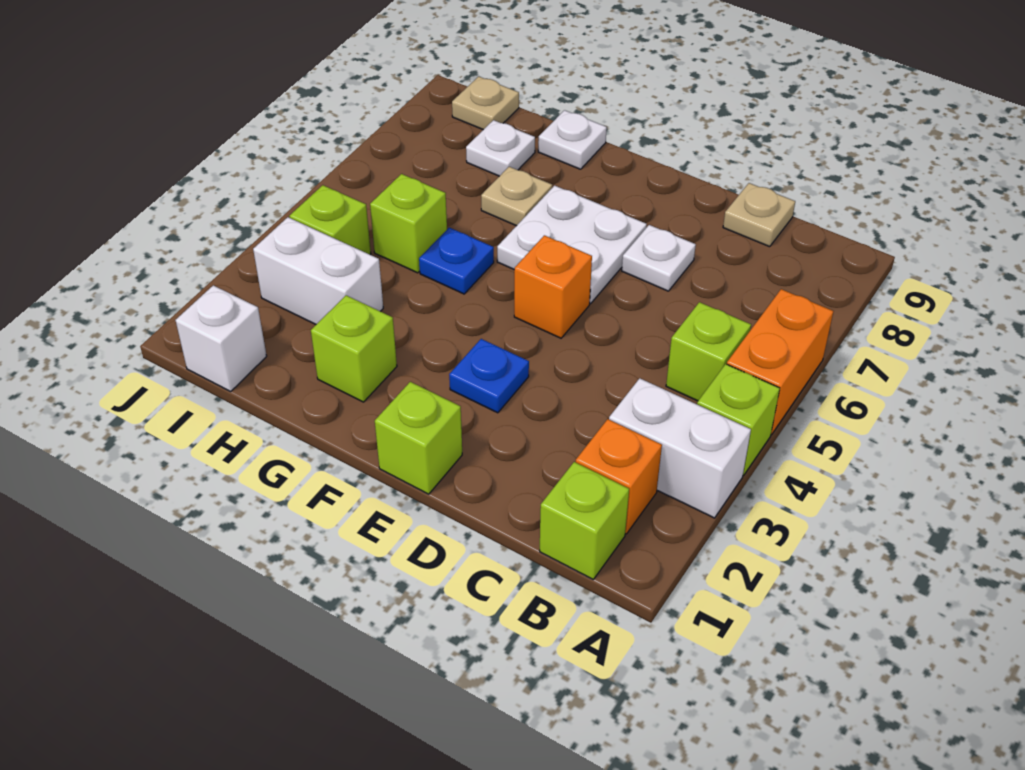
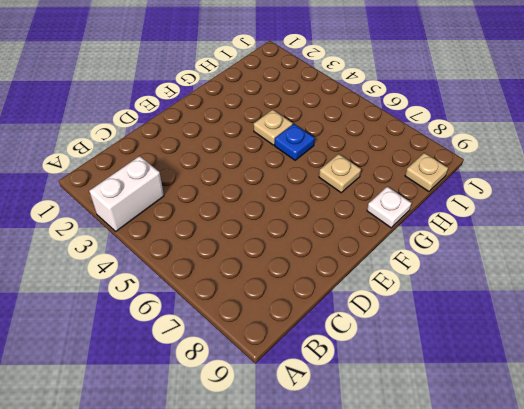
tan 1x1 plate [253,110,293,145] -> tan 1x1 plate moved to [723,183,795,247]
none -> lime 1x1 brick [697,364,780,475]
none -> orange 1x2 brick [727,289,833,434]
none -> lime 1x1 brick [540,462,629,579]

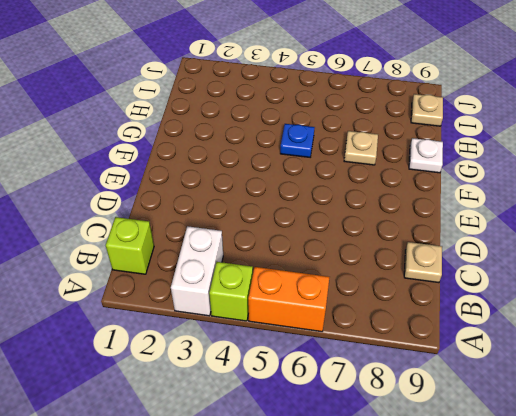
none -> orange 1x1 brick [576,419,662,534]
none -> lime 1x1 brick [666,302,751,401]
none -> white 1x1 plate [622,225,696,291]

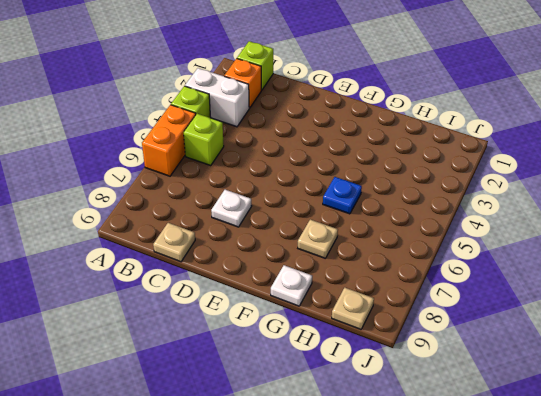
none -> lime 1x1 brick [375,382,462,494]
none -> blue 1x1 plate [449,339,529,413]
none -> orange 1x1 brick [514,235,592,338]

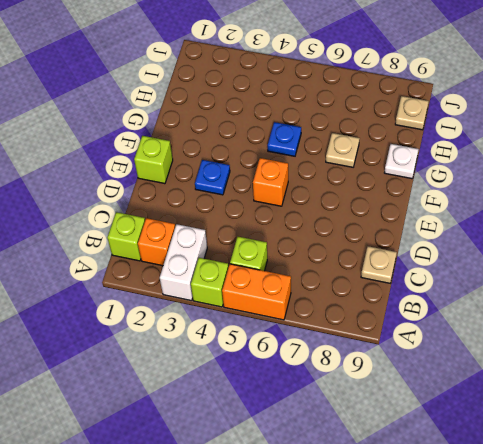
none -> white 1x1 plate [622,225,696,291]
none -> white 2x2 plate [497,186,647,303]
none -> lime 1x1 brick [311,295,397,402]

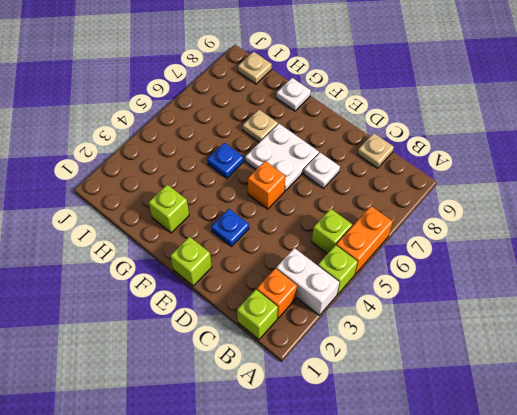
none -> white 1x2 brick [253,217,383,324]
none -> lime 1x1 brick [370,174,447,273]
none -> white 1x1 plate [466,120,535,176]

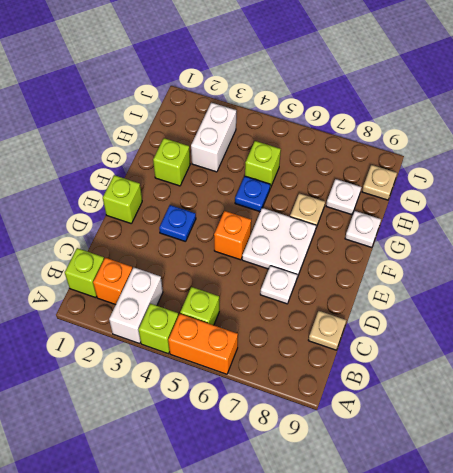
none -> white 1x1 brick [175,285,267,391]
none -> lime 1x1 brick [290,185,371,254]

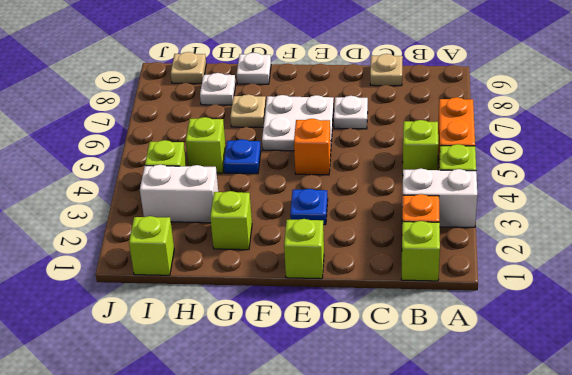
lime 1x1 brick [129,216,174,275] -> white 1x1 brick [175,285,267,391]

